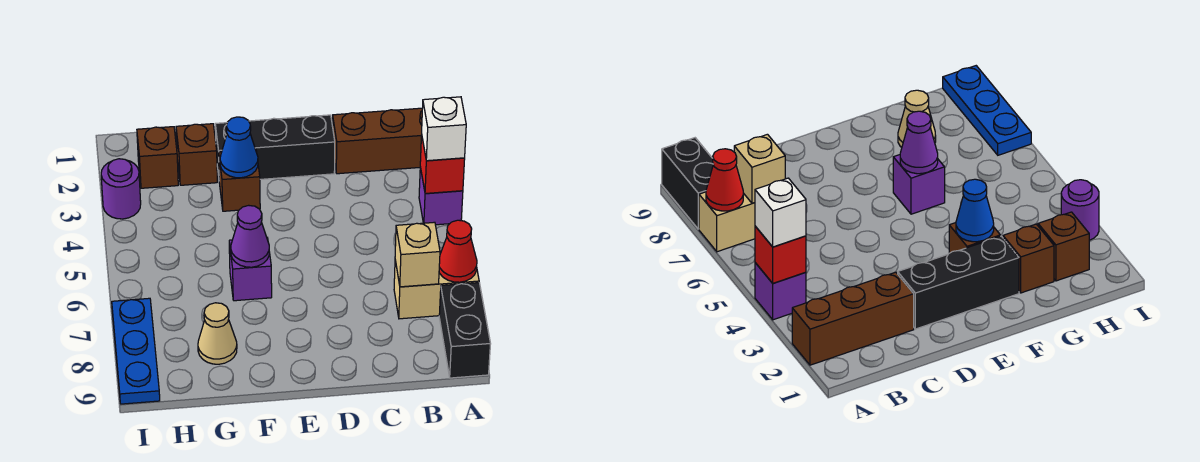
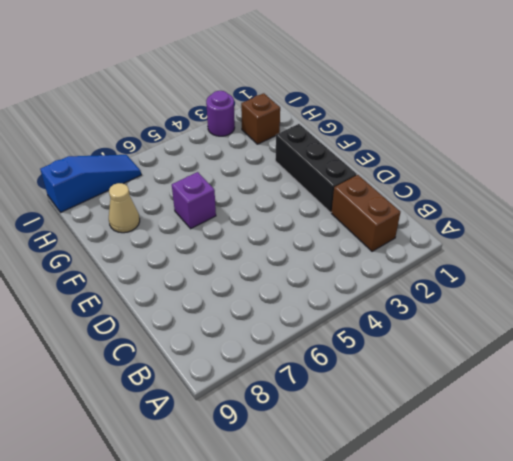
brown 1x2 brick [331,175,400,251] -> brown 1x3 brick [333,108,422,174]
blue 1x3 slope [40,155,141,212] -> blue 1x3 plate [112,298,160,404]
none -> purple 1x1 brick [419,167,463,225]
none -> tan 1x2 brick [394,260,479,319]
none -> black 1x2 brick [439,283,490,378]

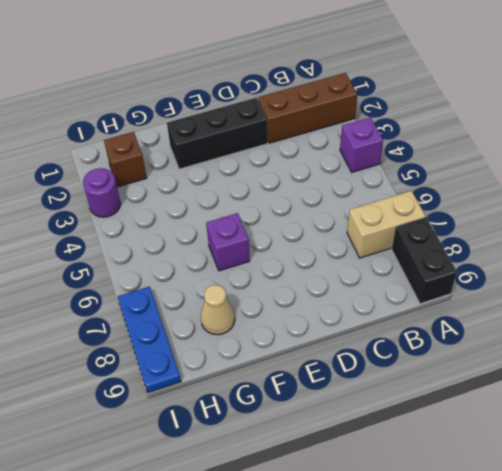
none -> brown 1x1 brick [219,151,260,211]
none -> brown 1x1 brick [176,124,217,185]
none -> red 1x1 brick [420,135,465,194]

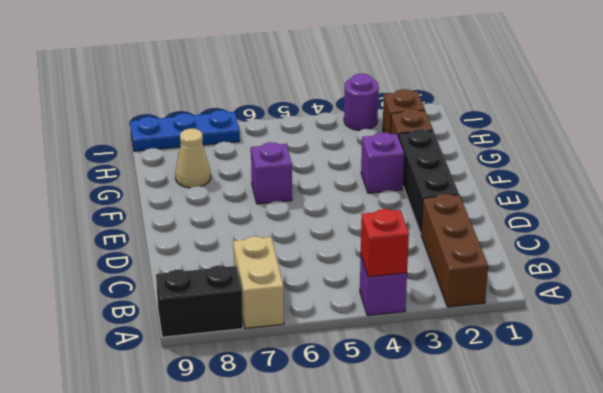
purple 1x1 brick [361,132,404,193] -> brown 1x1 brick [219,151,260,211]
none -> red 1x1 cone [439,220,477,282]
none -> tan 1x1 brick [395,222,440,287]
none -> blue 1x1 cone [220,117,258,178]

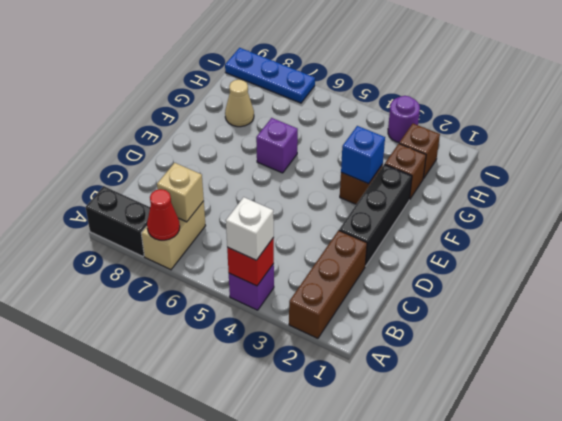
blue 1x1 brick [341,126,385,184] -> blue 1x1 cone [220,117,258,178]
none -> purple 1x1 cone [231,205,269,267]

